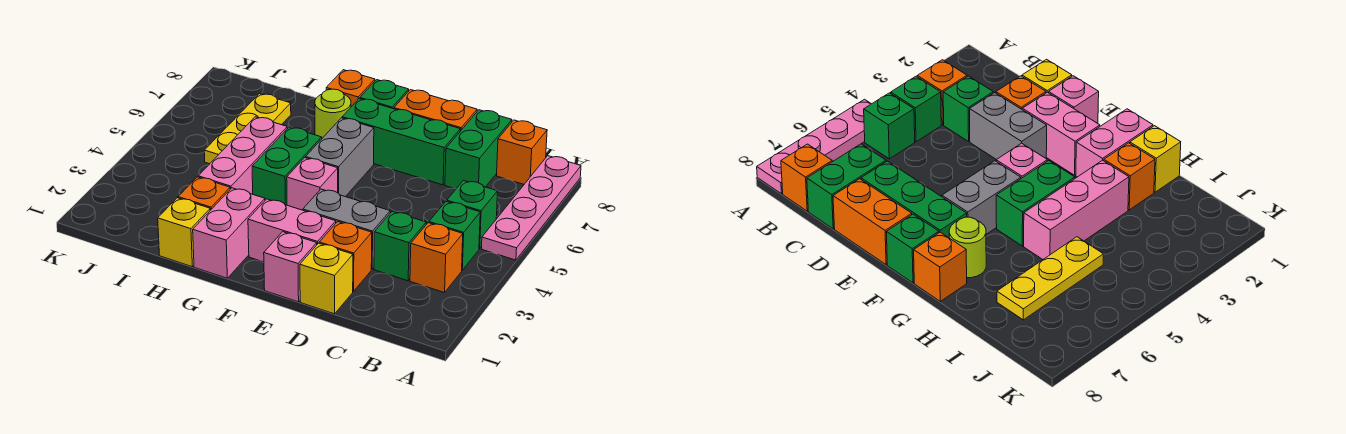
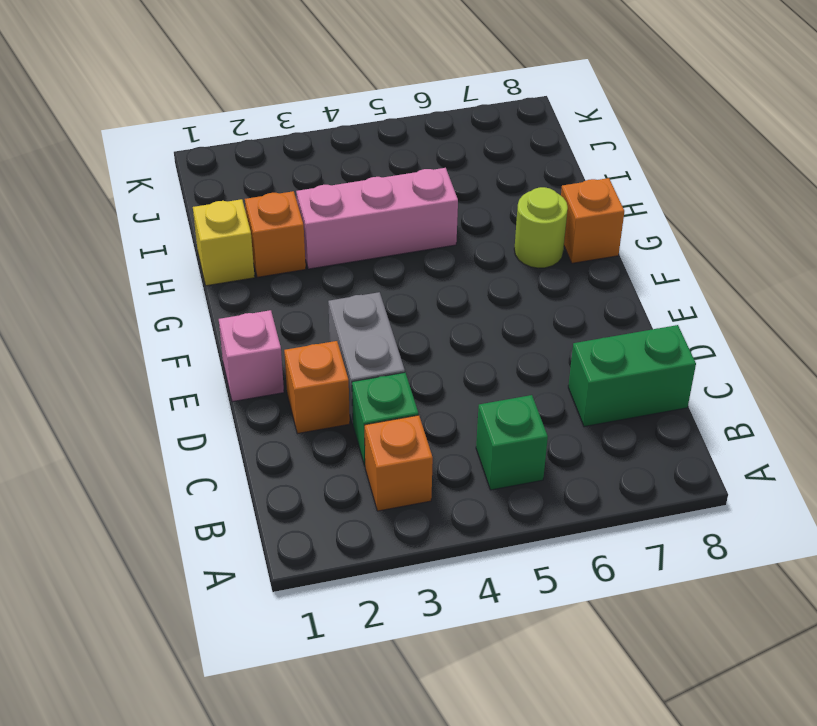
none -> pink 1x4 plate [482,156,581,260]
none -> green 1x1 brick [429,201,480,270]
none -> orange 1x1 brick [497,120,547,184]

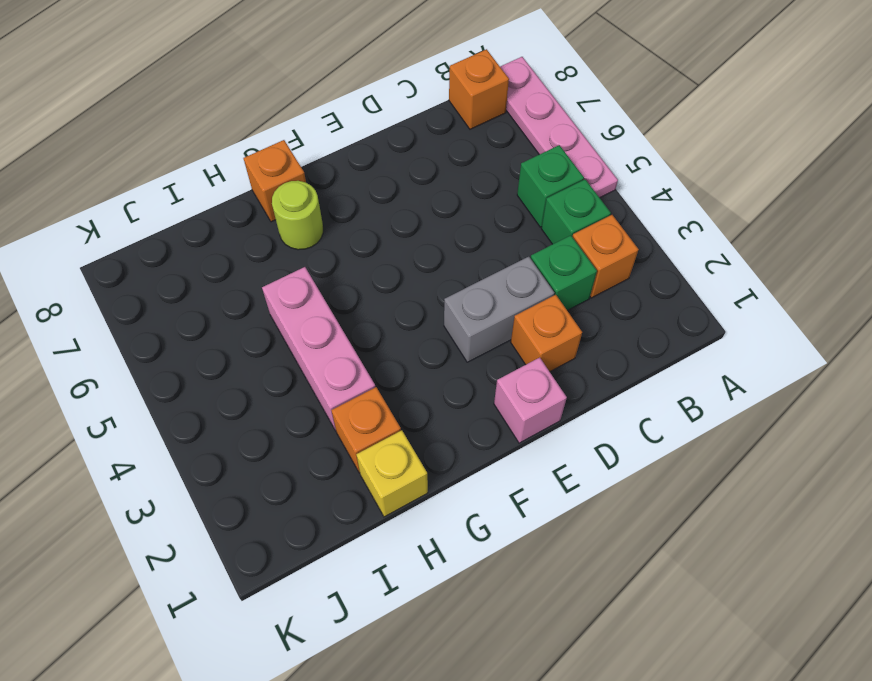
none -> green 1x2 brick [445,110,512,189]
none -> yellow 1x1 brick [300,243,353,314]
none -> green 1x3 brick [342,99,460,185]

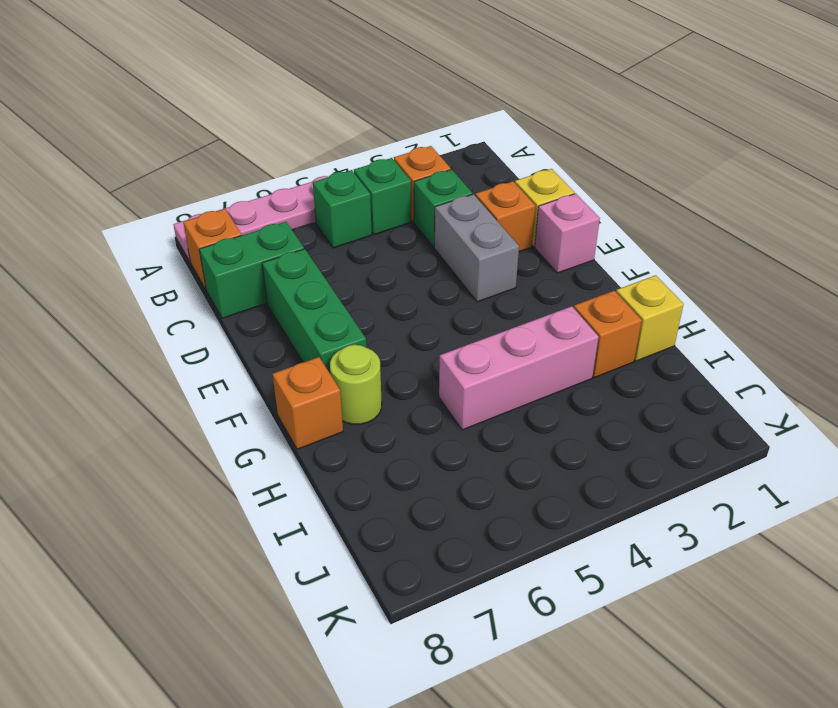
none -> orange 1x2 brick [394,90,477,131]
none -> pink 1x2 brick [248,199,336,262]
none -> pink 1x1 brick [287,158,338,210]

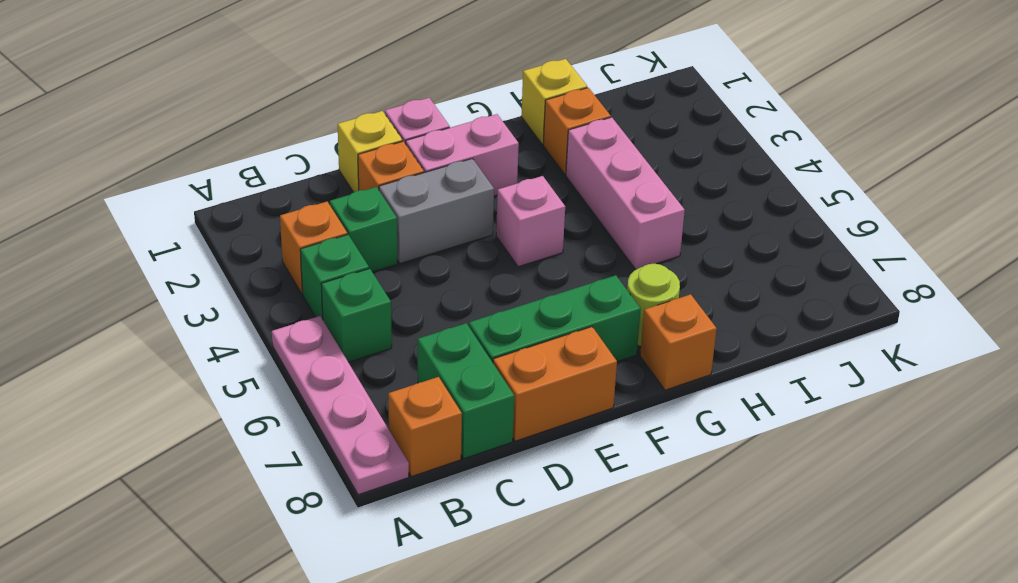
none -> grey 1x2 brick [306,118,374,197]
none -> green 1x1 brick [360,80,409,109]
none -> pink 1x2 brick [193,188,265,278]

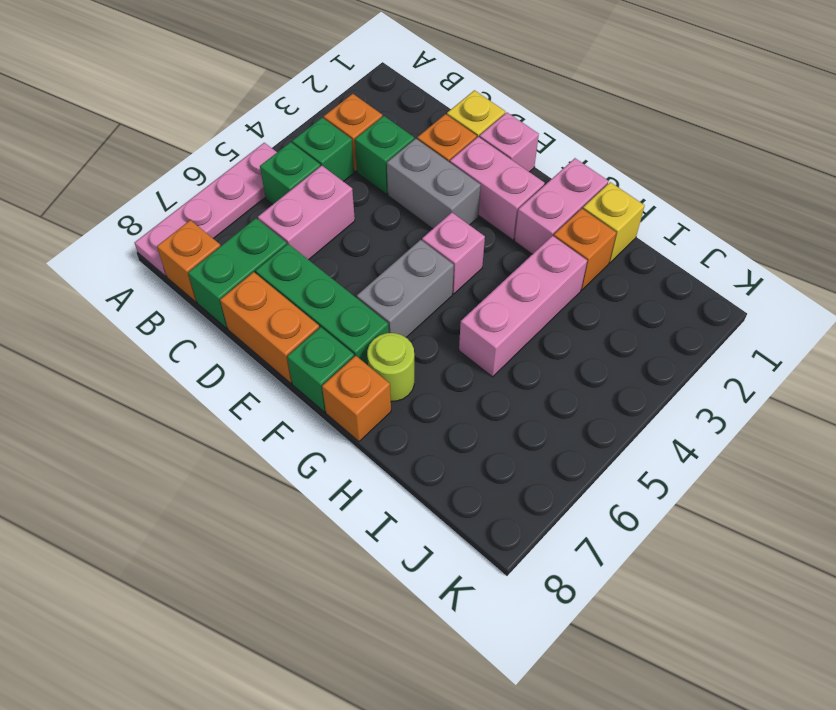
pink 1x2 brick [258,166,355,260] -> none
none -> green 1x2 brick [252,127,322,205]
none -> yellow 1x3 plate [204,94,291,164]

